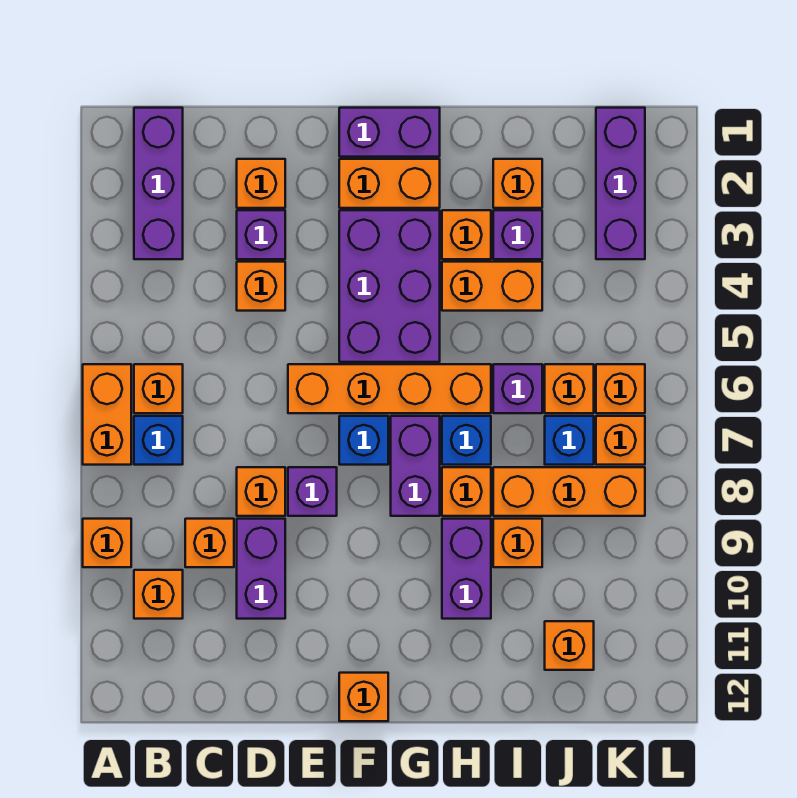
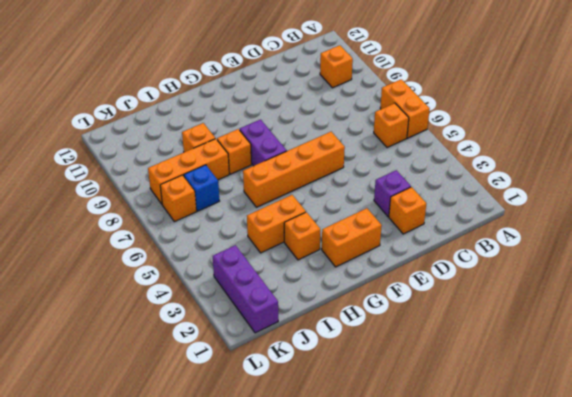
none -> orange 1x1 brick [83,519,131,567]
none -> purple 1x3 brick [134,108,183,259]
none -> blue 1x1 brick [134,416,183,465]
none -> orange 1x1 brick [185,519,234,567]

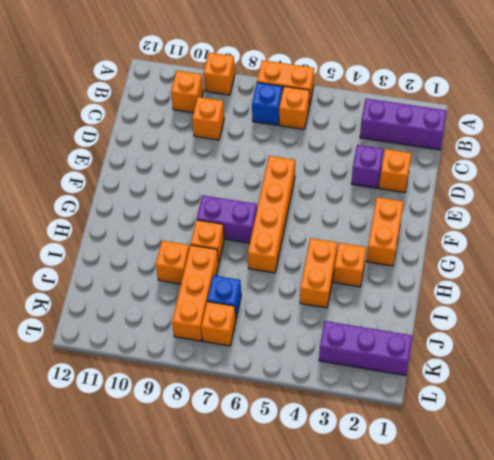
none -> orange 1x1 brick [237,262,285,311]
none -> orange 1x1 brick [237,467,285,516]
none -> purple 1x2 brick [237,519,285,619]
none -> purple 1x1 brick [288,467,337,516]

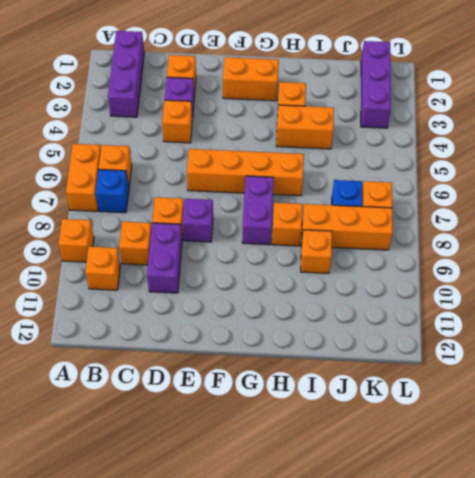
none -> purple 1x2 brick [339,108,440,157]
none -> purple 2x3 brick [339,210,440,362]
none -> blue 1x1 brick [339,416,388,465]
none -> orange 1x1 brick [339,673,388,721]

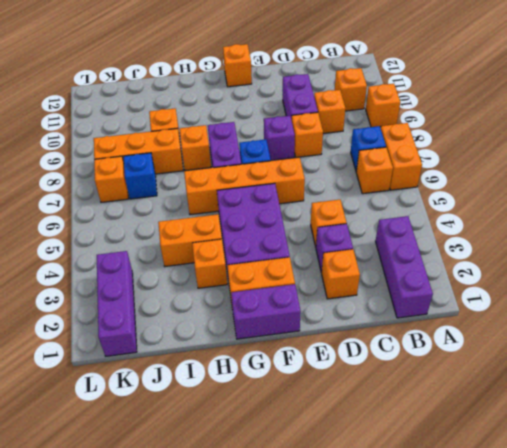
none -> blue 1x1 brick [442,416,491,465]
none -> purple 1x2 brick [442,519,491,619]
none -> orange 1x1 brick [493,159,542,208]
none -> purple 1x1 brick [493,210,542,259]

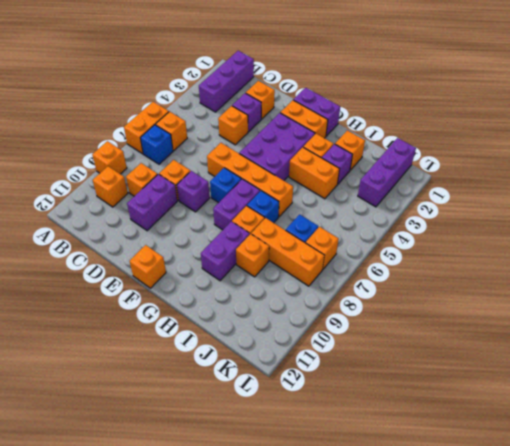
none -> purple 1x1 brick [493,364,542,413]
none -> orange 1x1 brick [545,364,594,413]
none -> orange 1x1 brick [545,621,594,670]
none -> orange 1x1 brick [596,364,645,413]

